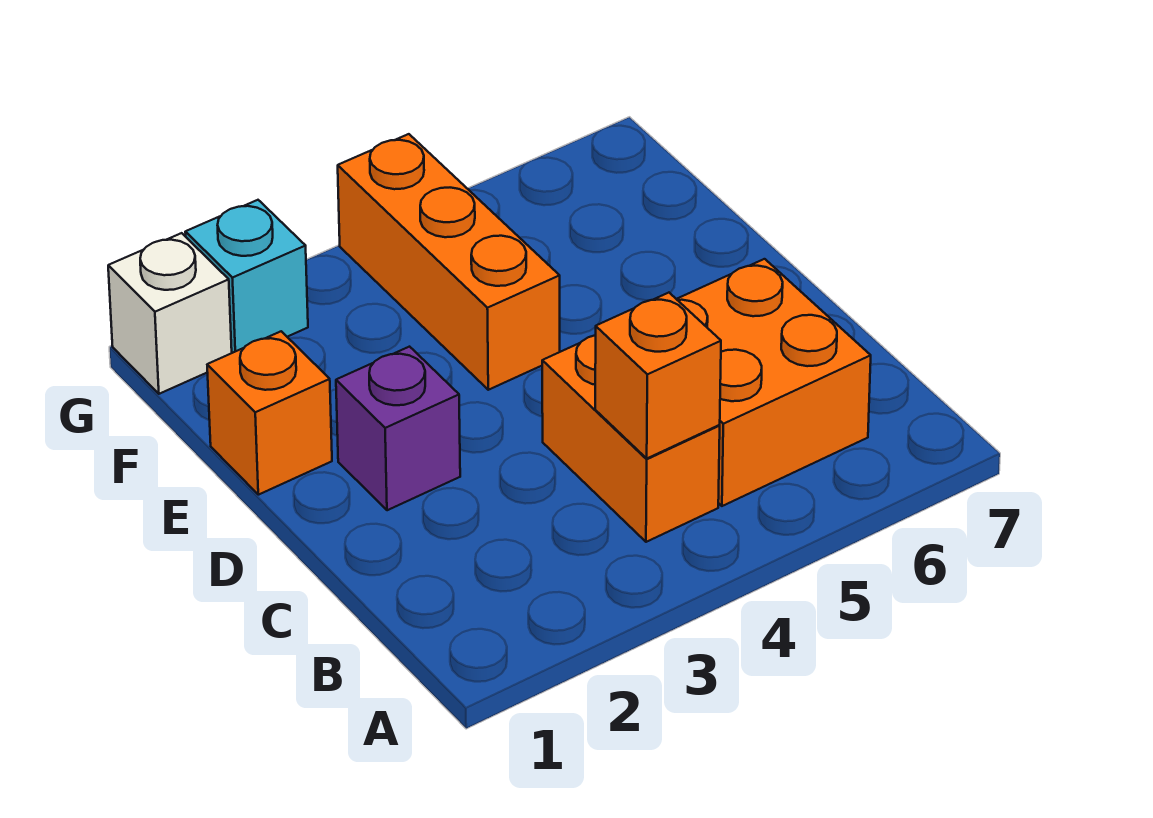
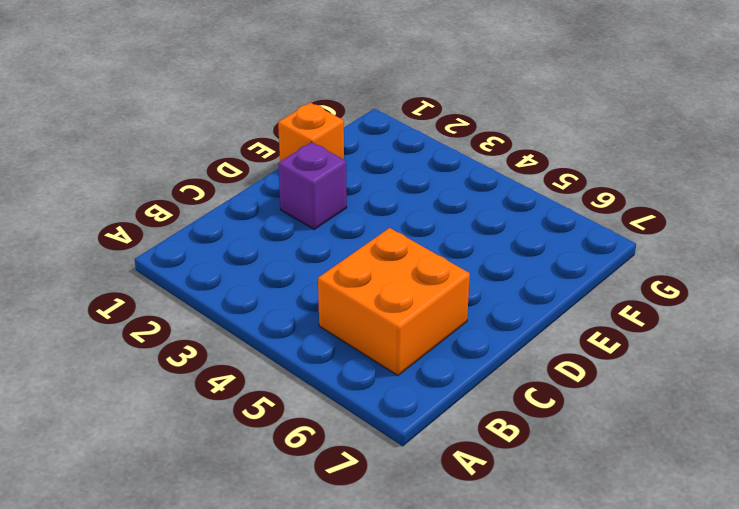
none -> orange 1x2 brick [542,335,720,542]
none -> orange 1x3 brick [338,134,560,390]

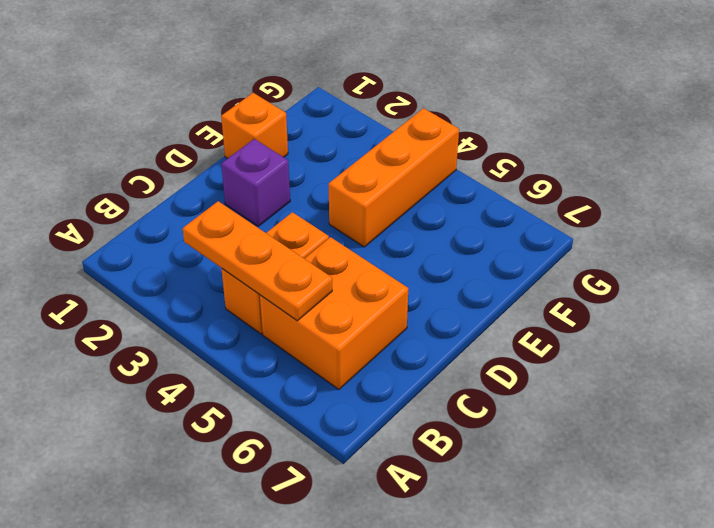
orange 1x3 plate [183,201,332,321] -> orange 1x1 brick [595,293,721,458]
none -> white 1x1 brick [108,233,232,394]
none -> cyan 1x1 brick [185,200,308,353]

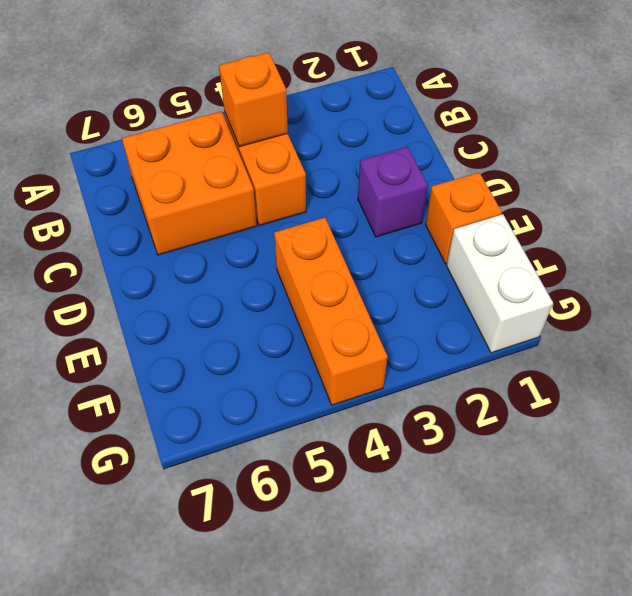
white 1x2 brick [446,214,553,353] -> white 1x1 brick [108,233,232,394]
none -> cyan 1x1 brick [185,200,308,353]

